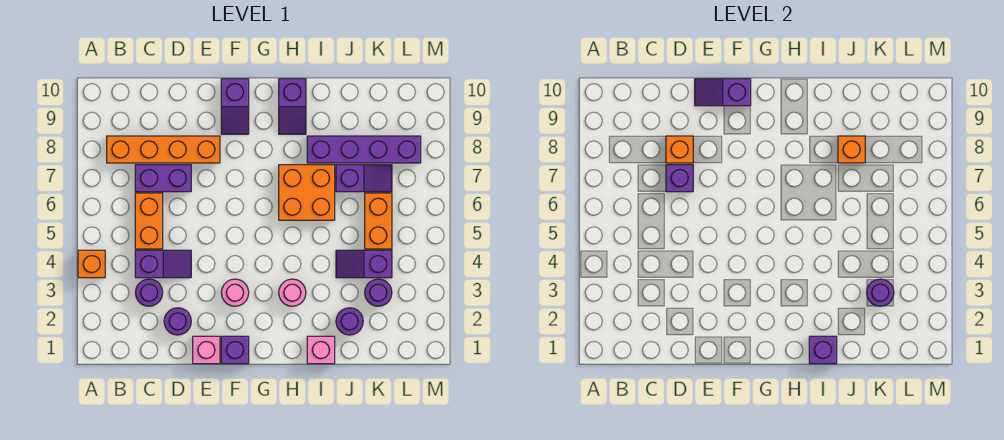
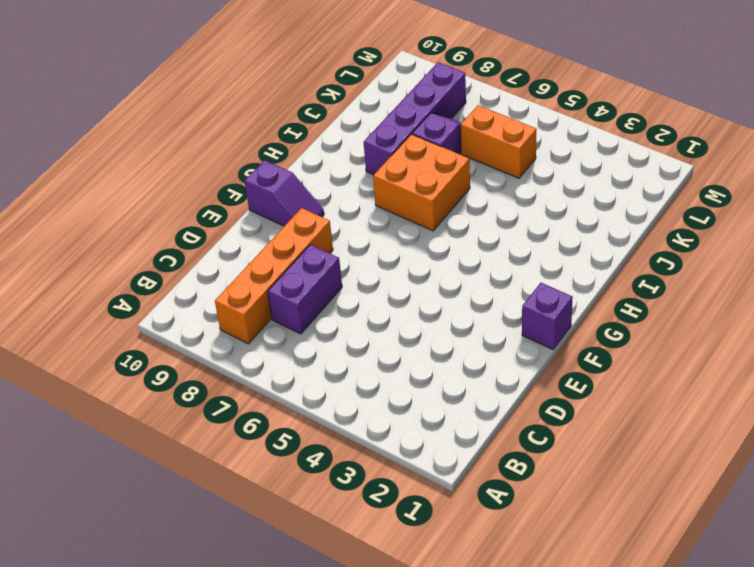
none -> orange 1x1 brick [78,250,105,278]
none -> purple 1x1 round brick [135,279,163,306]
none -> purple 1x2 slope [135,250,191,278]

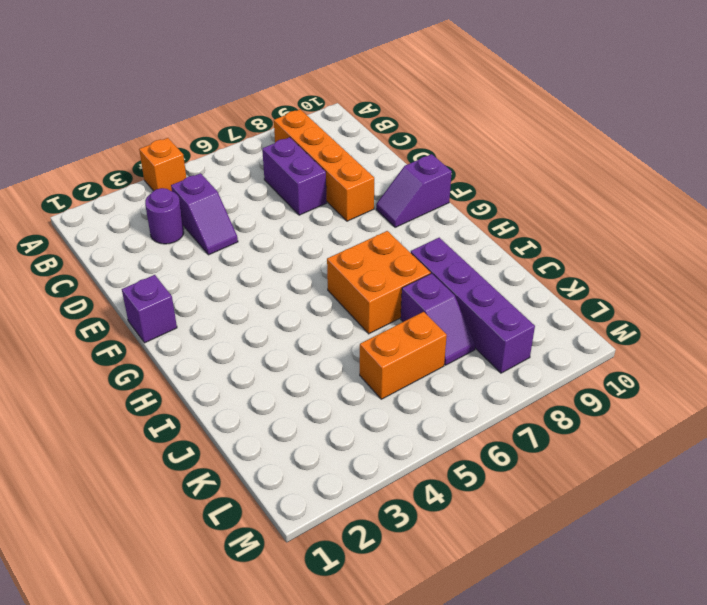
none -> orange 1x2 brick [135,193,163,249]
none -> purple 1x1 round brick [164,308,191,335]
none -> pink 1x1 brick [193,336,220,364]

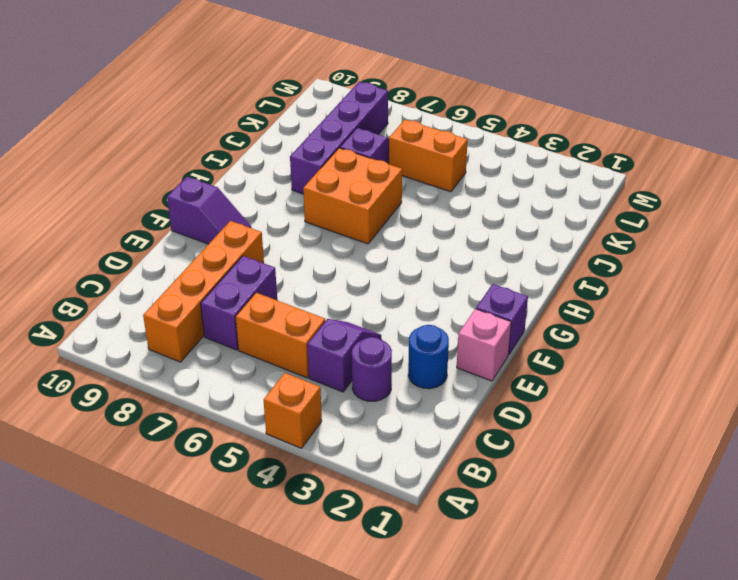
blue 1x1 round brick [408,325,449,389] -> purple 1x1 round brick [164,308,191,335]
none -> pink 1x1 round brick [221,279,249,306]
none -> pink 1x1 round brick [279,279,306,306]
none -> purple 1x2 slope [279,79,306,134]

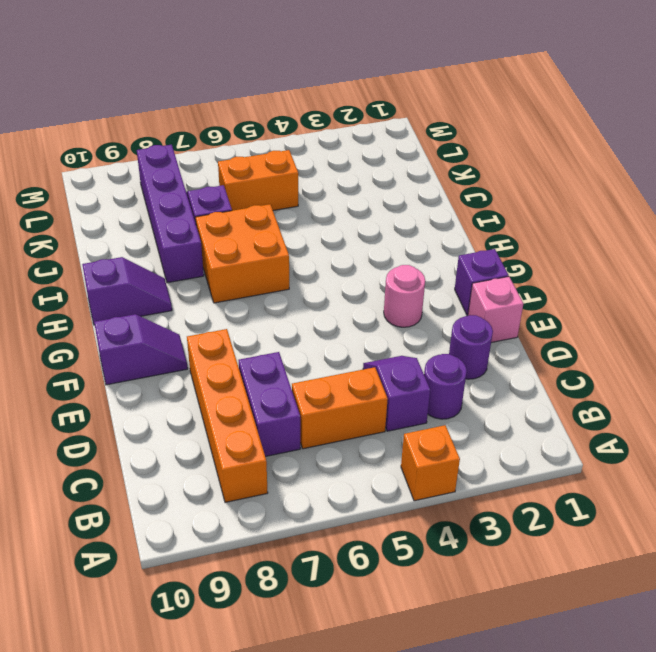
none -> pink 1x1 round brick [279,279,306,306]
none -> pink 1x1 brick [307,336,335,364]
none -> purple 1x1 round brick [336,308,363,335]

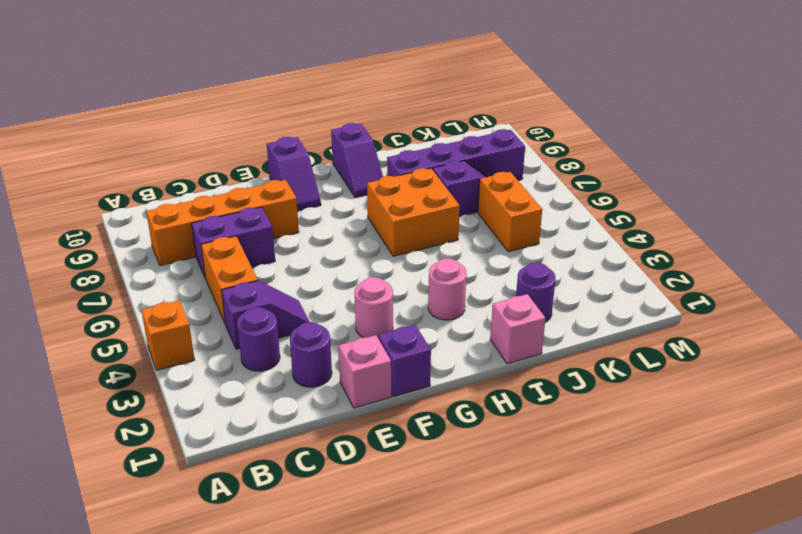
none -> purple 1x2 slope [336,250,392,278]
none -> purple 1x1 round brick [365,279,392,306]
none -> purple 1x1 brick [666,165,693,192]

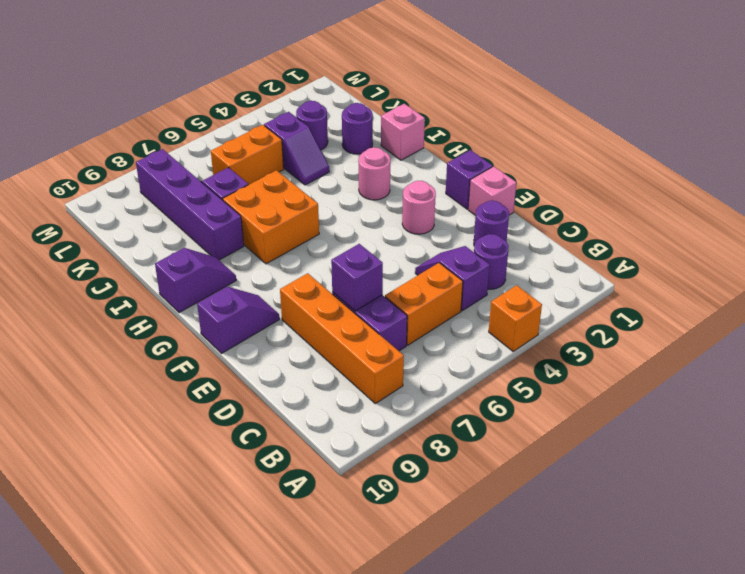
none -> orange 1x1 brick [666,136,693,163]
none -> purple 1x2 slope [695,79,751,106]
none -> purple 1x1 brick [809,336,837,364]

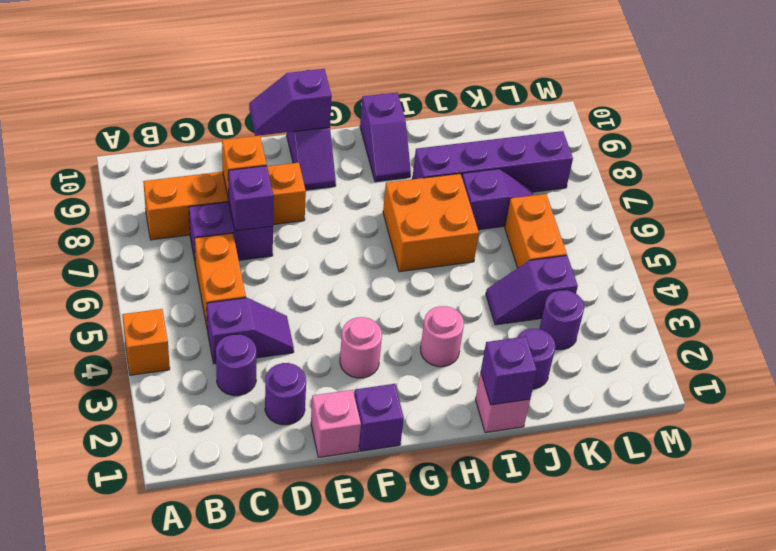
none -> orange 1x1 brick [838,136,865,163]
none -> purple 1x1 round brick [867,279,894,306]

